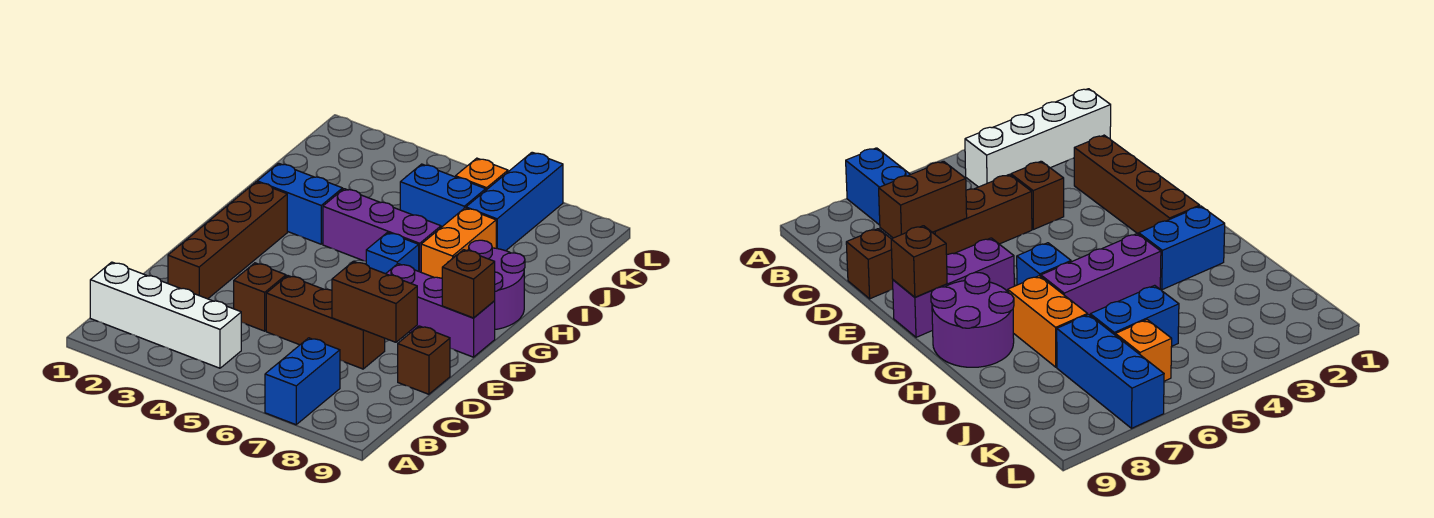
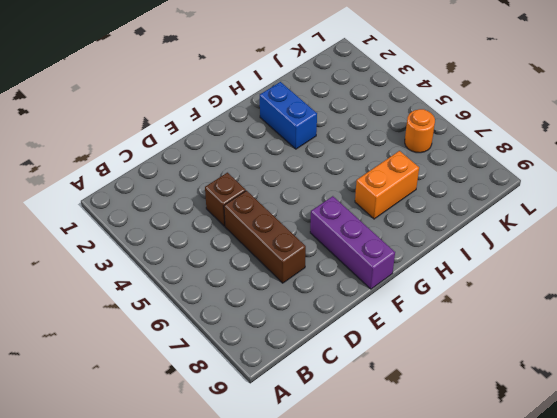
orange 1x1 round brick [405,109,435,153] -> orange 1x1 brick [456,158,508,190]
none -> blue 1x2 brick [265,338,340,425]
none -> white 1x4 brick [90,262,241,368]
none -> brown 1x4 brick [168,182,287,299]

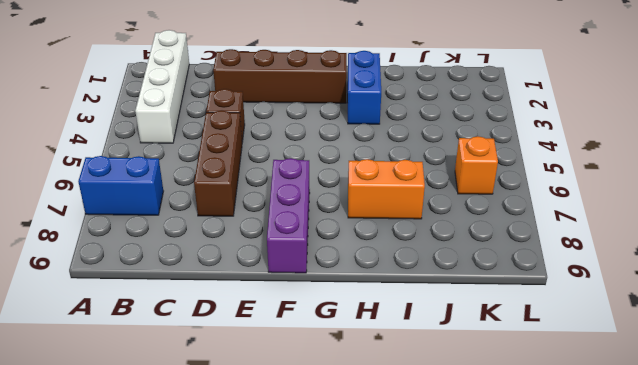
none -> brown 1x1 brick [398,326,450,394]
none -> blue 1x1 brick [366,232,419,274]
none -> purple 2x2 round brick [452,240,525,329]

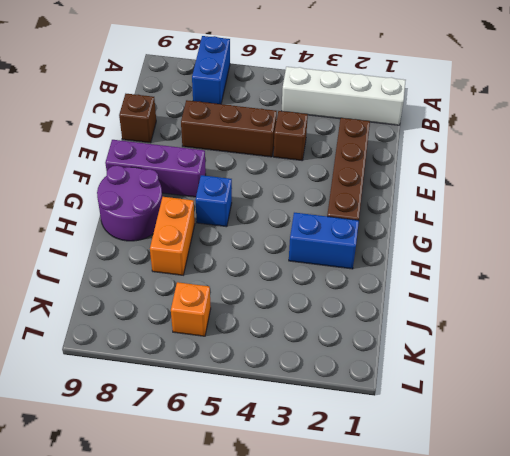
none -> purple 1x3 brick [323,189,441,272]
none -> blue 1x2 brick [400,164,486,227]
none -> blue 1x3 brick [466,152,563,251]

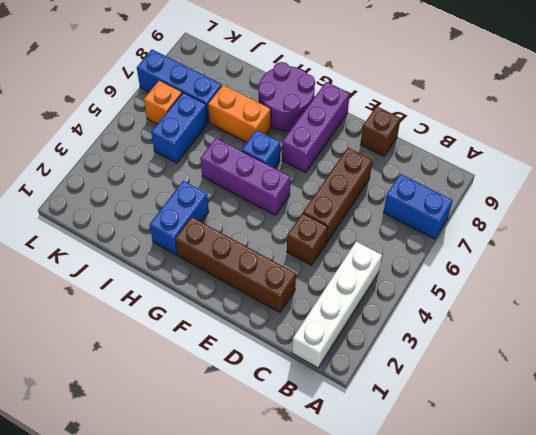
purple 1x3 brick [200,138,291,215] -> purple 1x3 brick turned to [323,189,441,272]
none -> brown 1x2 brick [332,261,417,342]
none -> brown 1x1 brick [442,250,495,318]

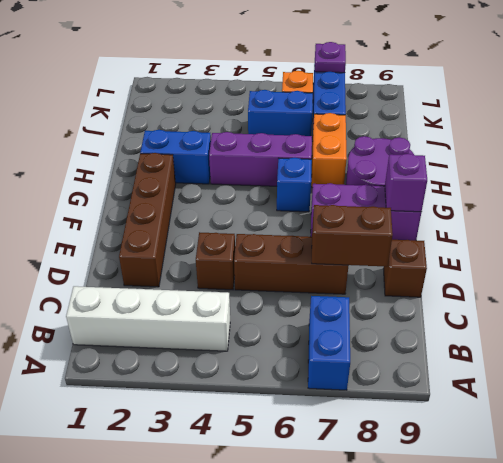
purple 1x1 brick [385,154,427,212] -> brown 1x1 brick [442,250,495,318]
purple 1x1 plate [315,42,346,73] -> none

